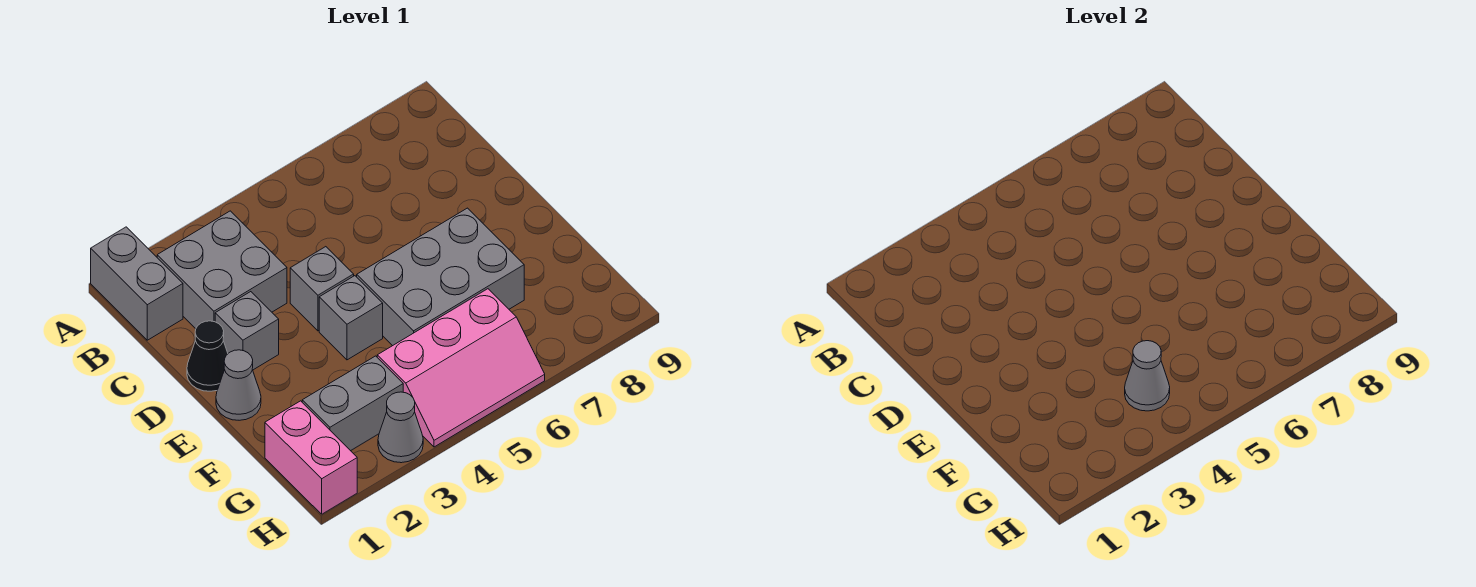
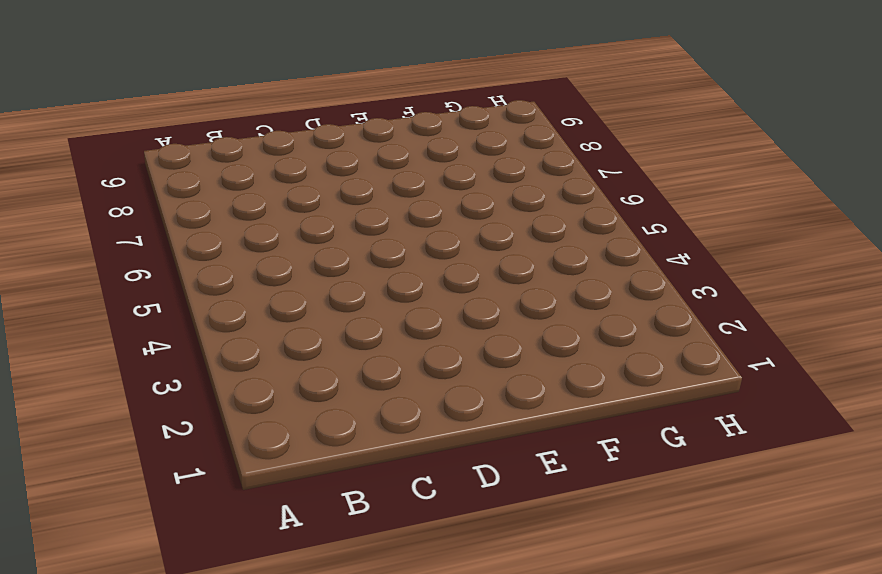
none -> grey 1x2 brick [91,227,183,340]
none -> grey 2x2 brick [157,211,287,329]
none -> black 1x1 cone [187,321,228,391]

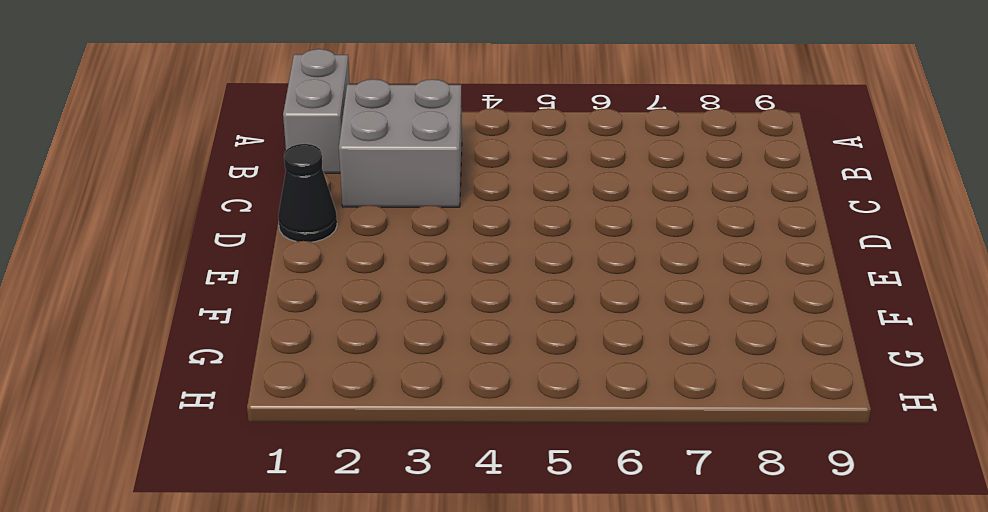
none -> grey 1x1 brick [215,292,279,370]
none -> grey 1x1 brick [290,247,354,331]
none -> grey 1x1 cone [216,350,261,420]

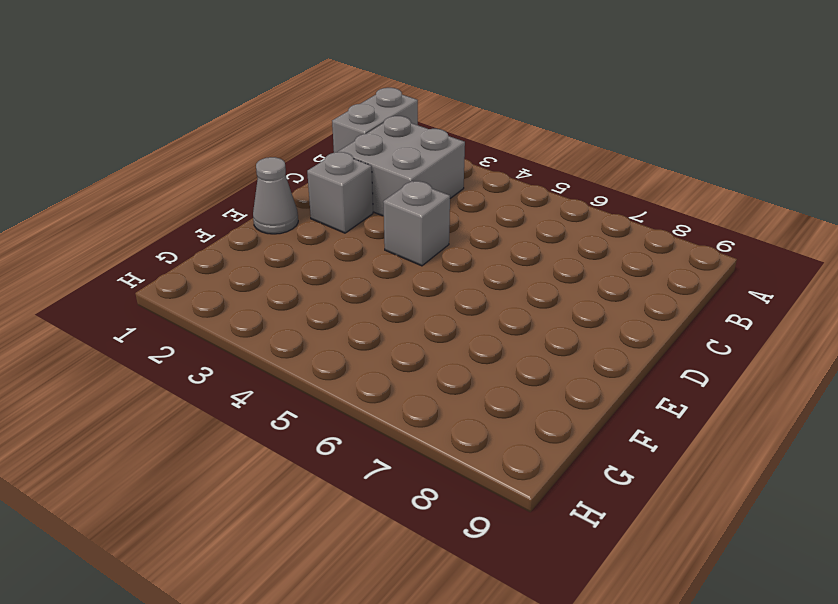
none -> black 1x1 cone [187,321,228,391]
none -> grey 1x1 brick [319,276,383,360]
none -> grey 2x3 brick [357,208,524,346]

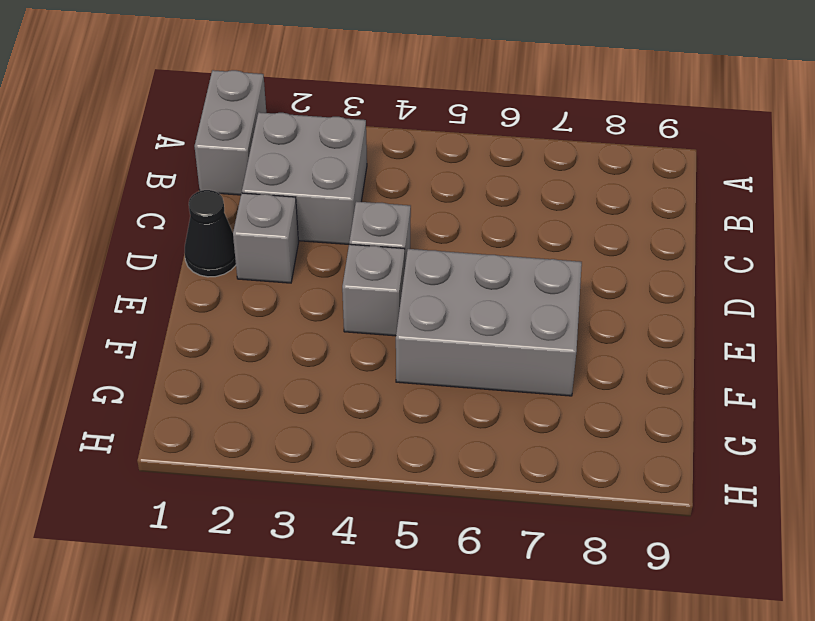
none -> grey 1x1 cone [216,350,261,420]
none -> pink 1x2 brick [265,401,357,514]
none -> grey 1x2 brick [302,356,403,451]

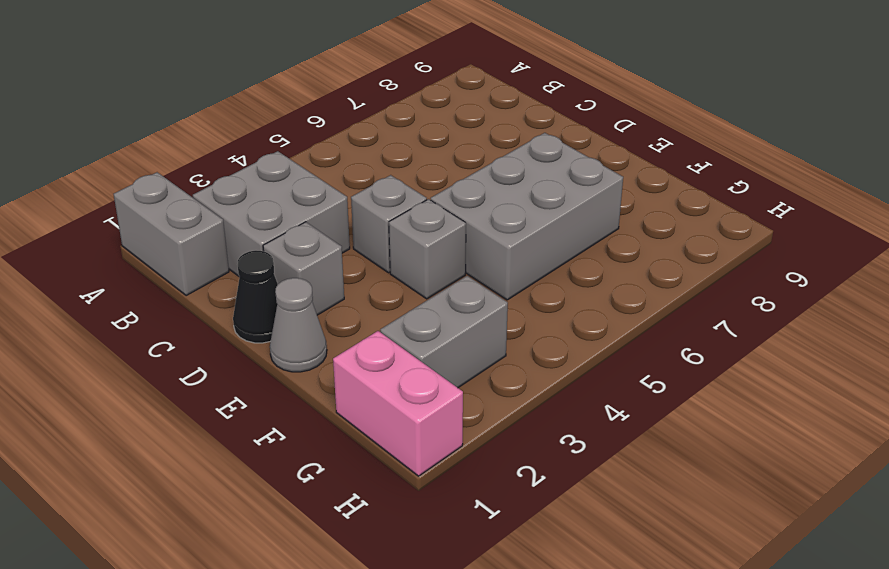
none -> pink 2x3 slope [377,289,545,447]
none -> grey 1x1 cone [378,392,423,463]
none -> grey 1x1 cone [1125,341,1170,411]

